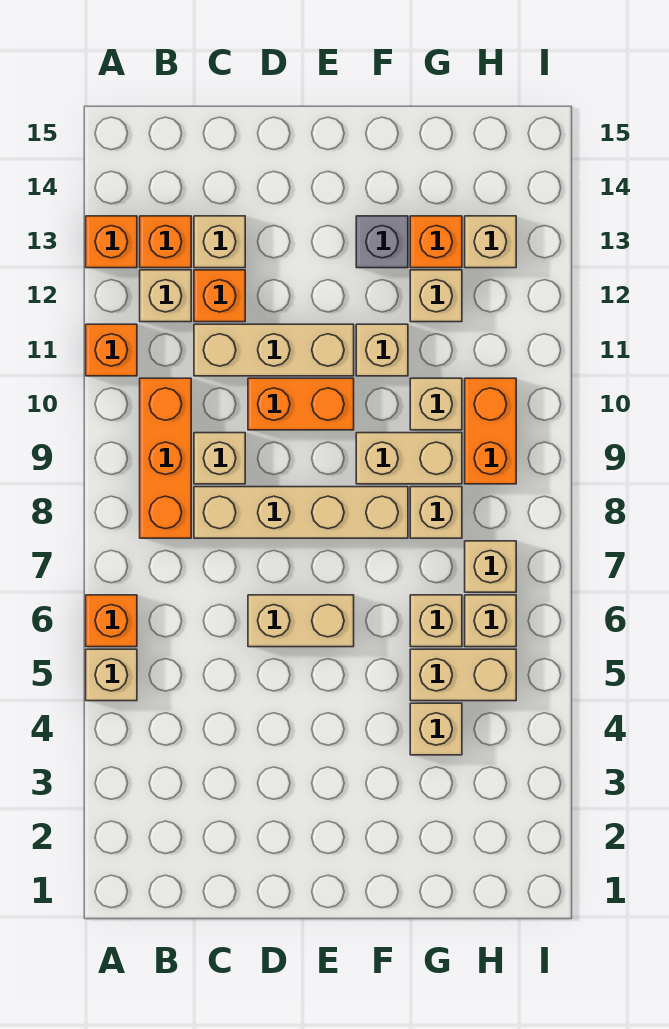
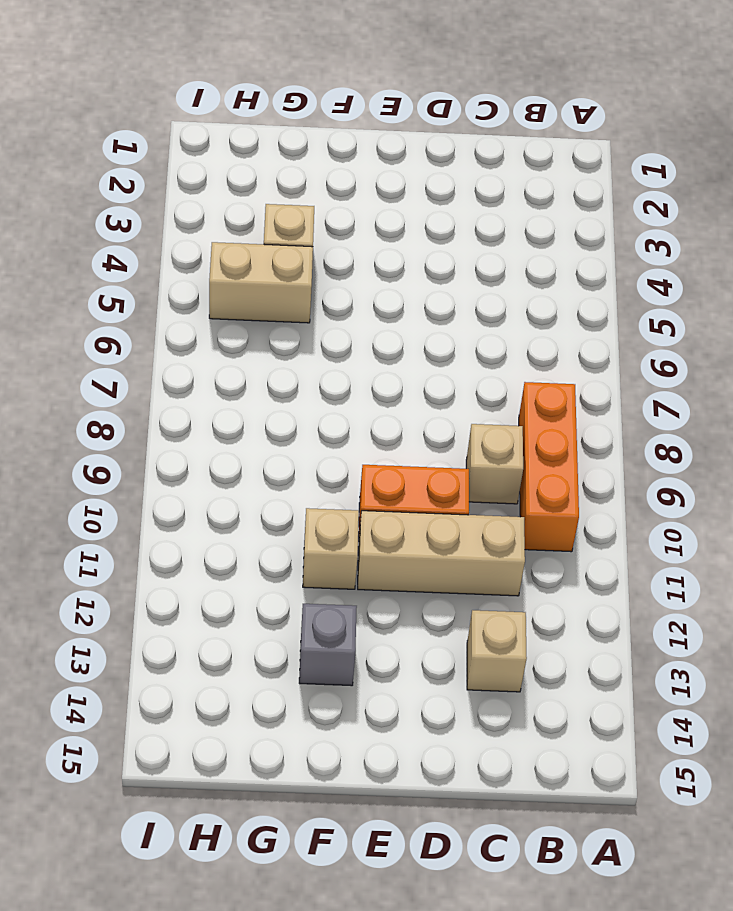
none -> tan 1x1 brick [86,649,137,701]
none -> orange 1x1 brick [86,595,137,647]
none -> orange 1x1 brick [86,324,137,376]

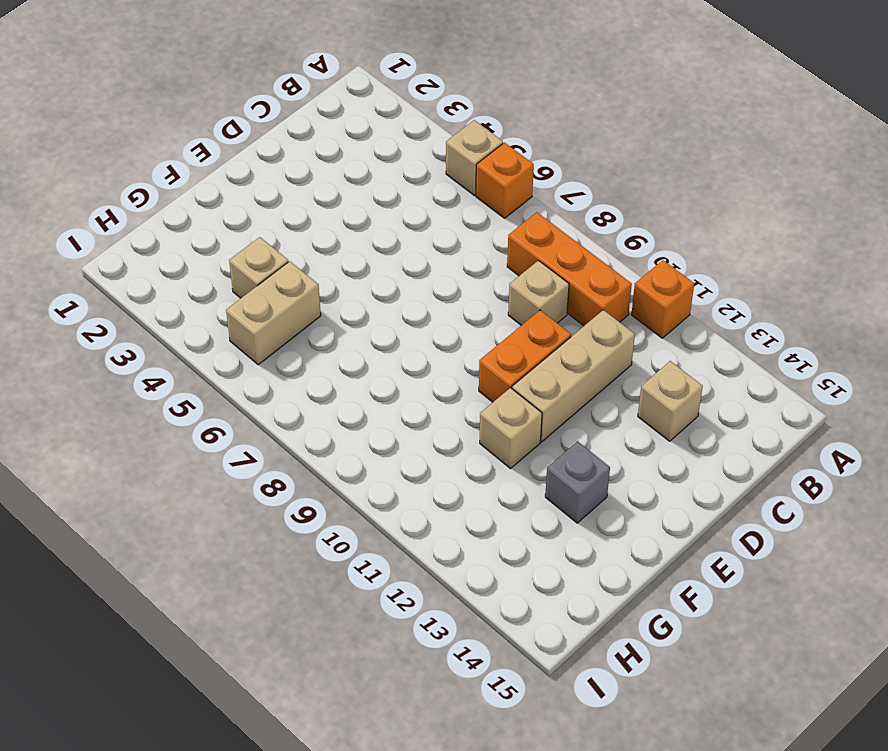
none -> orange 1x1 brick [86,216,137,268]
none -> tan 1x1 brick [140,270,191,322]
none -> orange 1x1 brick [140,216,191,268]

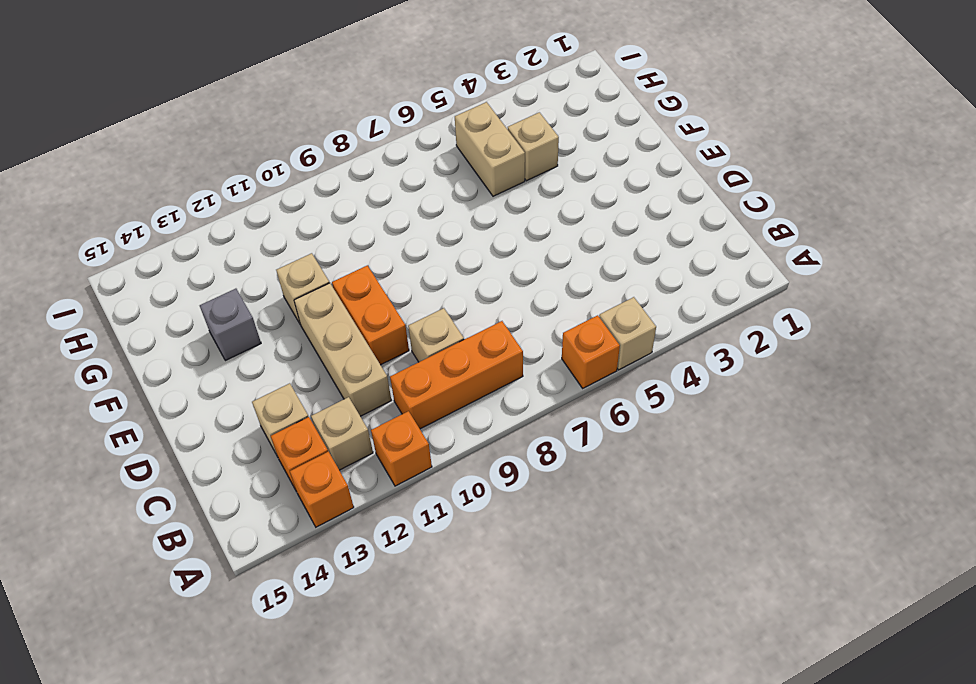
none -> tan 1x4 brick [194,487,408,538]
none -> orange 1x1 brick [194,270,245,322]
none -> tan 1x2 brick [248,595,354,647]

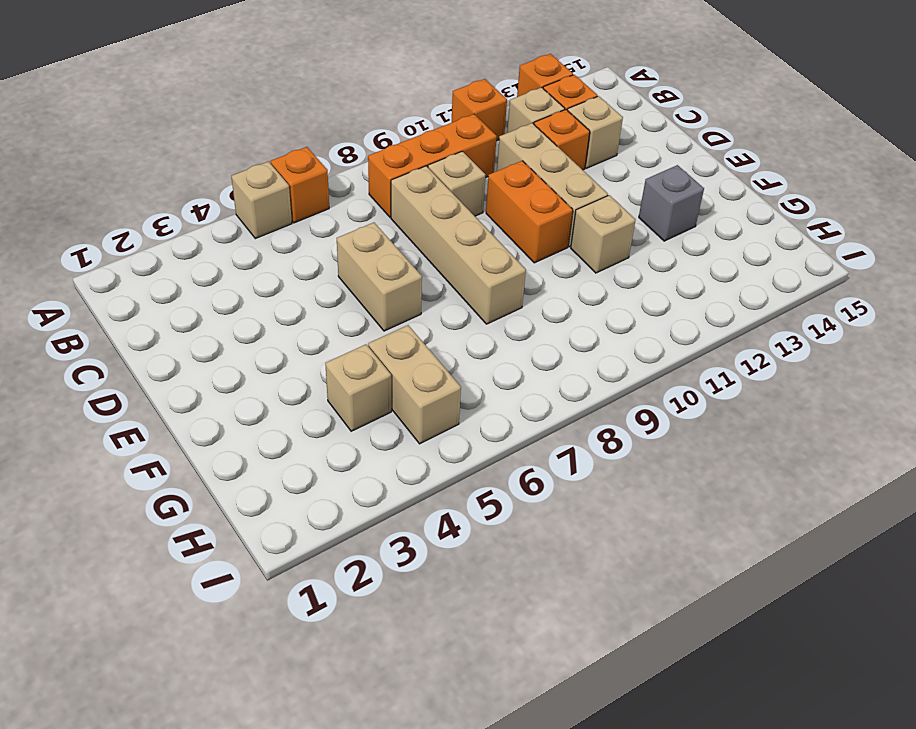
none -> tan 1x2 brick [356,433,462,484]
none -> tan 1x1 brick [410,595,462,647]
none -> tan 1x1 brick [410,487,462,538]

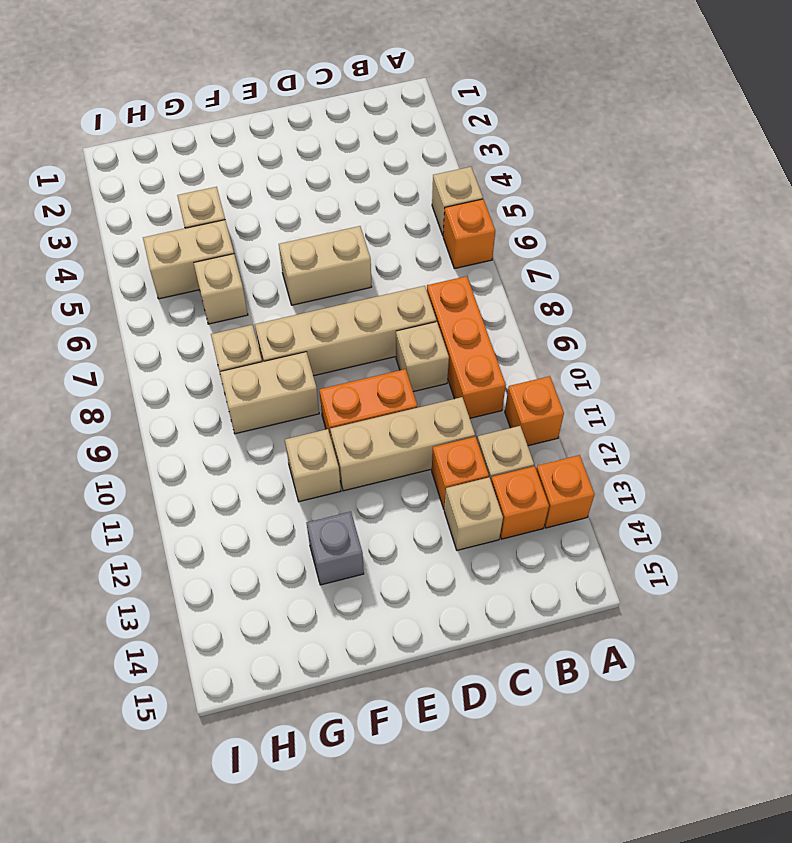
none -> tan 1x1 brick [410,378,462,430]
none -> tan 1x1 brick [410,270,462,322]
none -> orange 1x1 brick [410,216,462,268]

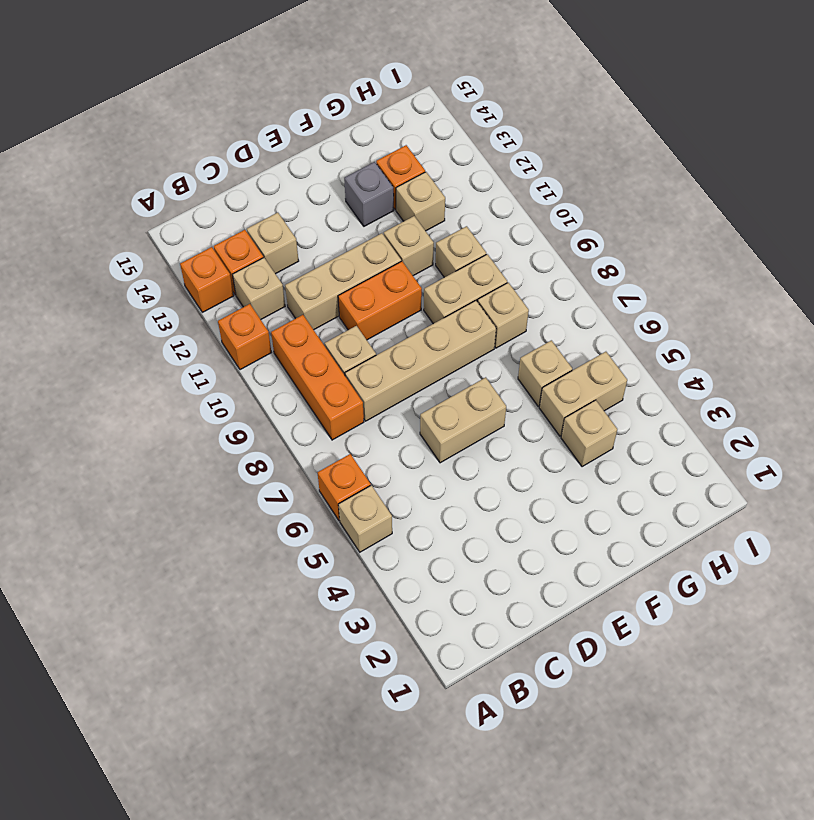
none -> orange 1x1 brick [194,270,245,322]
none -> tan 1x1 brick [465,595,516,647]
none -> tan 1x1 brick [465,541,516,592]

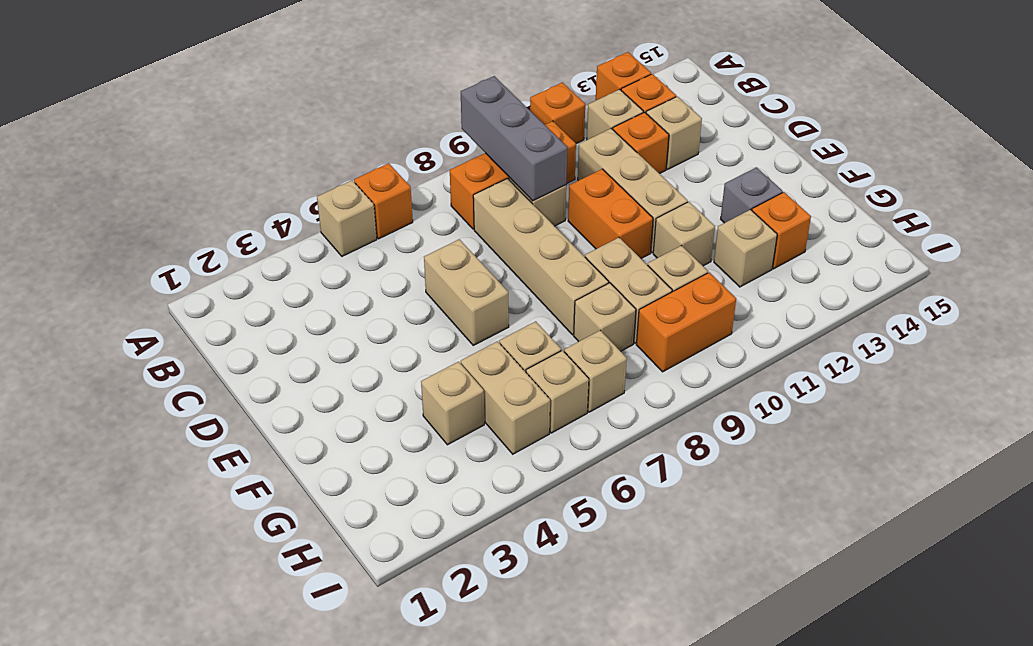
grey 1x3 brick [461,76,567,201] -> none
none -> tan 1x1 brick [465,216,516,268]

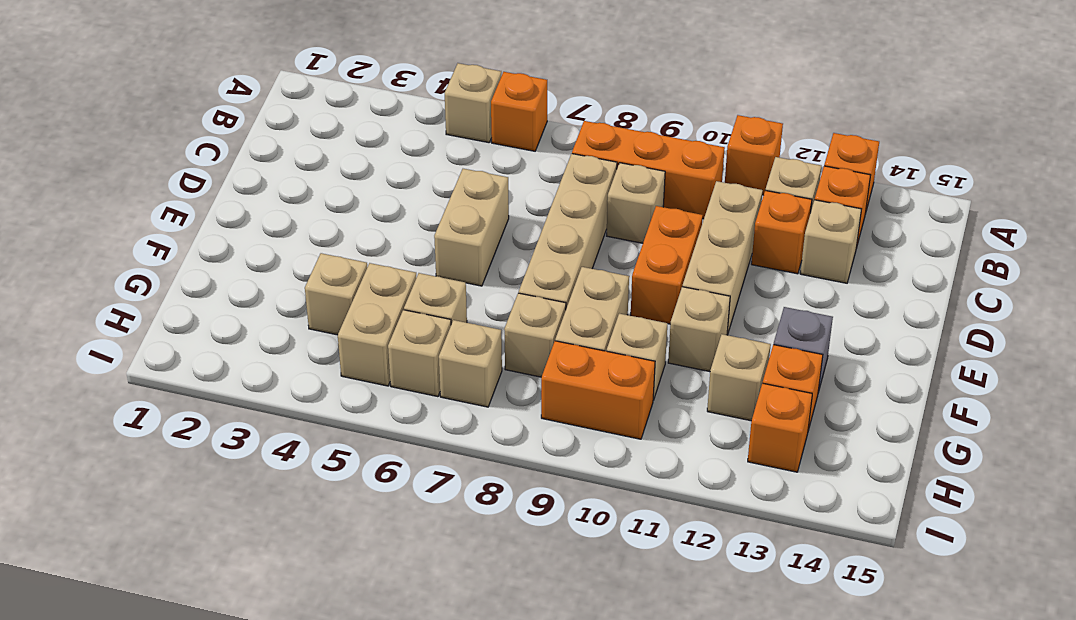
orange 1x1 brick [748,383,812,472] -> tan 1x1 brick [465,216,516,268]

